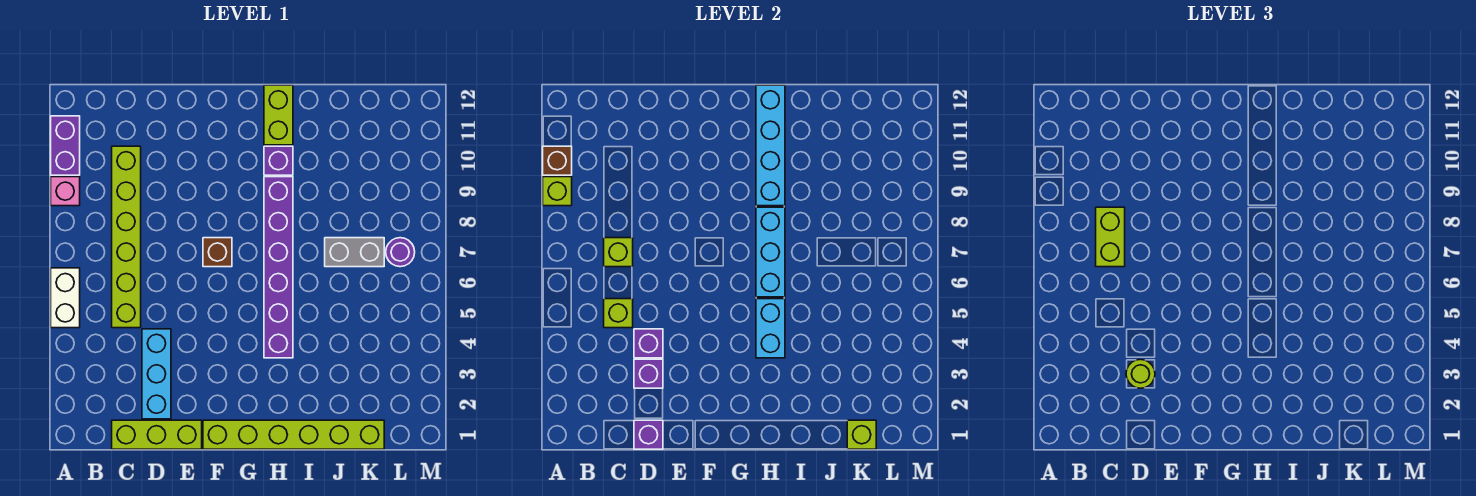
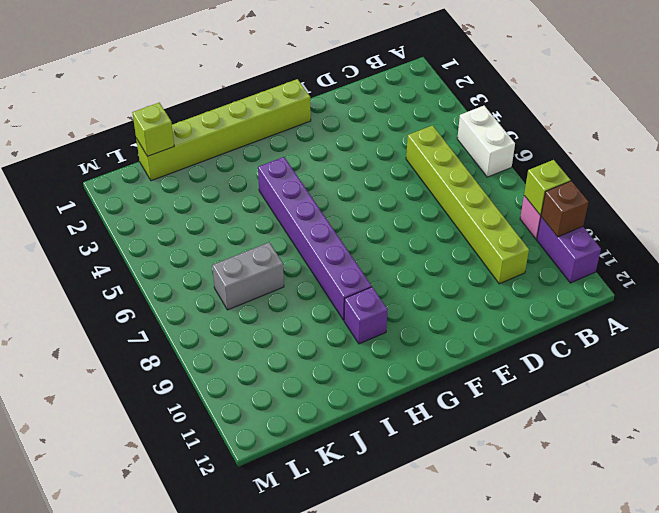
none -> lime 1x3 brick [112,420,202,449]
none -> cyan 1x3 brick [142,329,171,419]
none -> brown 1x1 brick [203,238,232,267]

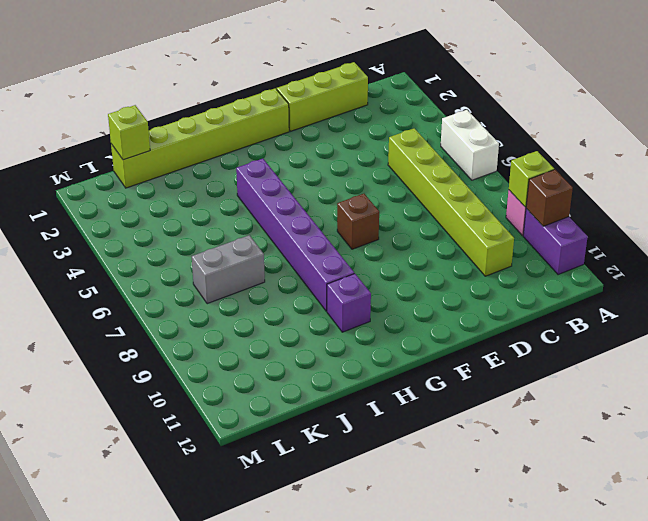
none -> cyan 1x3 brick [142,329,171,419]
none -> lime 1x2 brick [264,85,293,145]
none -> purple 1x1 round brick [386,238,415,267]

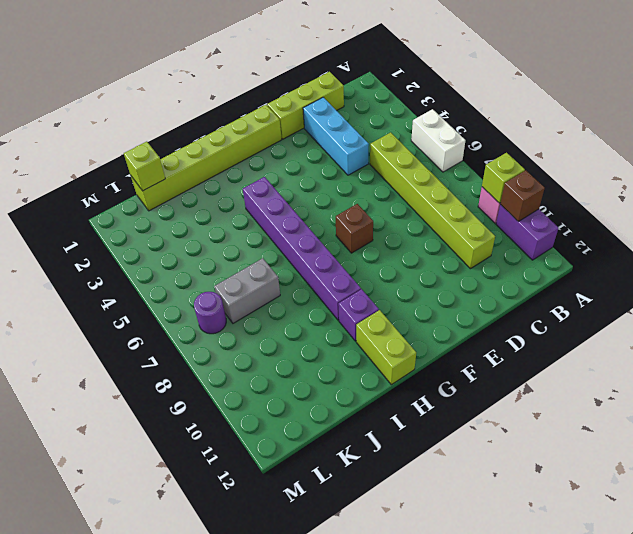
none -> lime 1x1 brick [604,299,633,328]
none -> lime 1x1 brick [604,238,633,267]
none -> purple 1x1 brick [634,420,663,449]

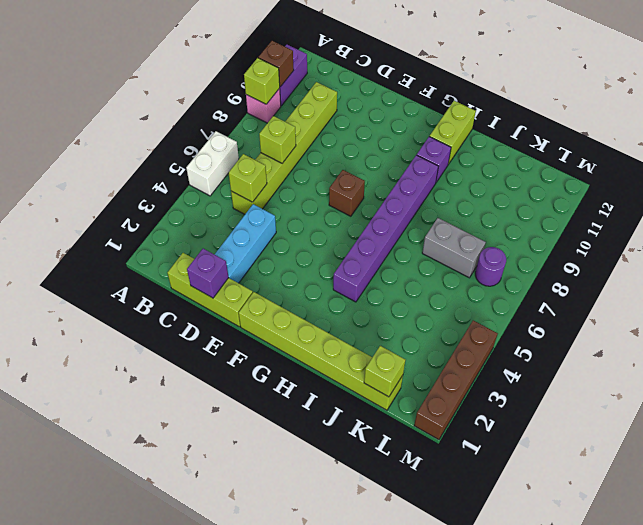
brown 1x4 brick [414,321,498,440] -> none
none -> purple 1x1 brick [634,359,663,388]
none -> purple 1x1 brick [634,329,663,358]
none -> cyan 1x2 brick [756,299,785,358]

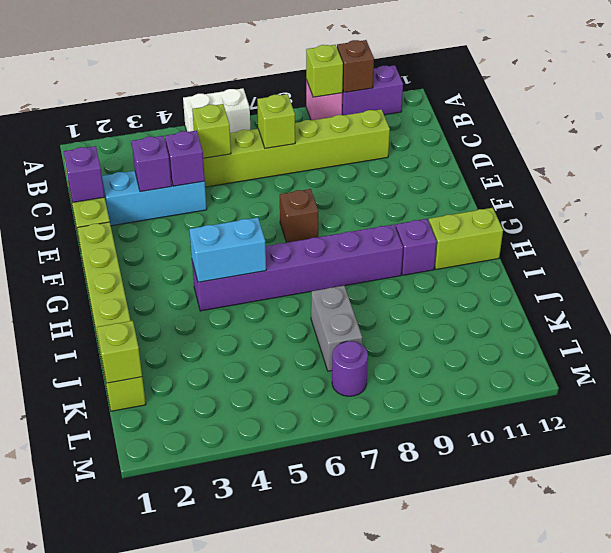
none -> cyan 1x3 brick [756,207,785,297]
none -> cyan 1x4 brick [756,85,785,206]
none -> lime 1x2 brick [1096,207,1125,267]

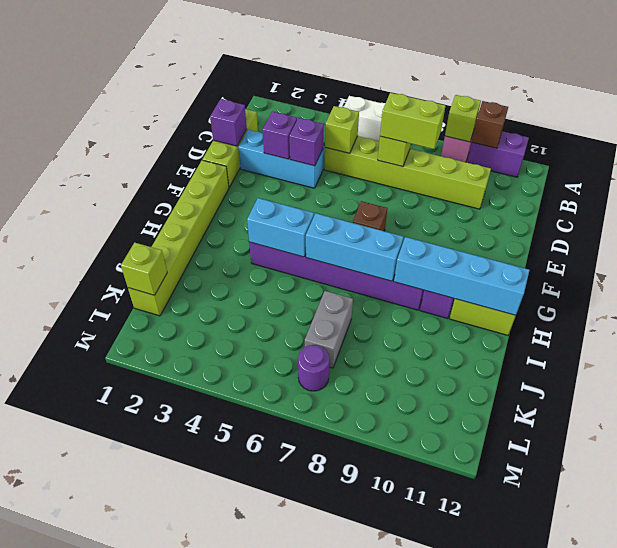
none -> lime 1x1 round brick [1126,359,1155,388]

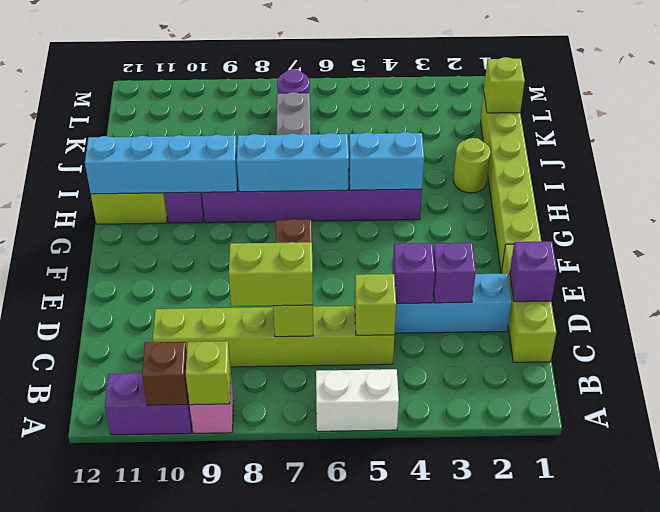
lime 1x1 round brick [454,138,490,193] -> lime 1x1 round brick moved to [1126,359,1155,388]

